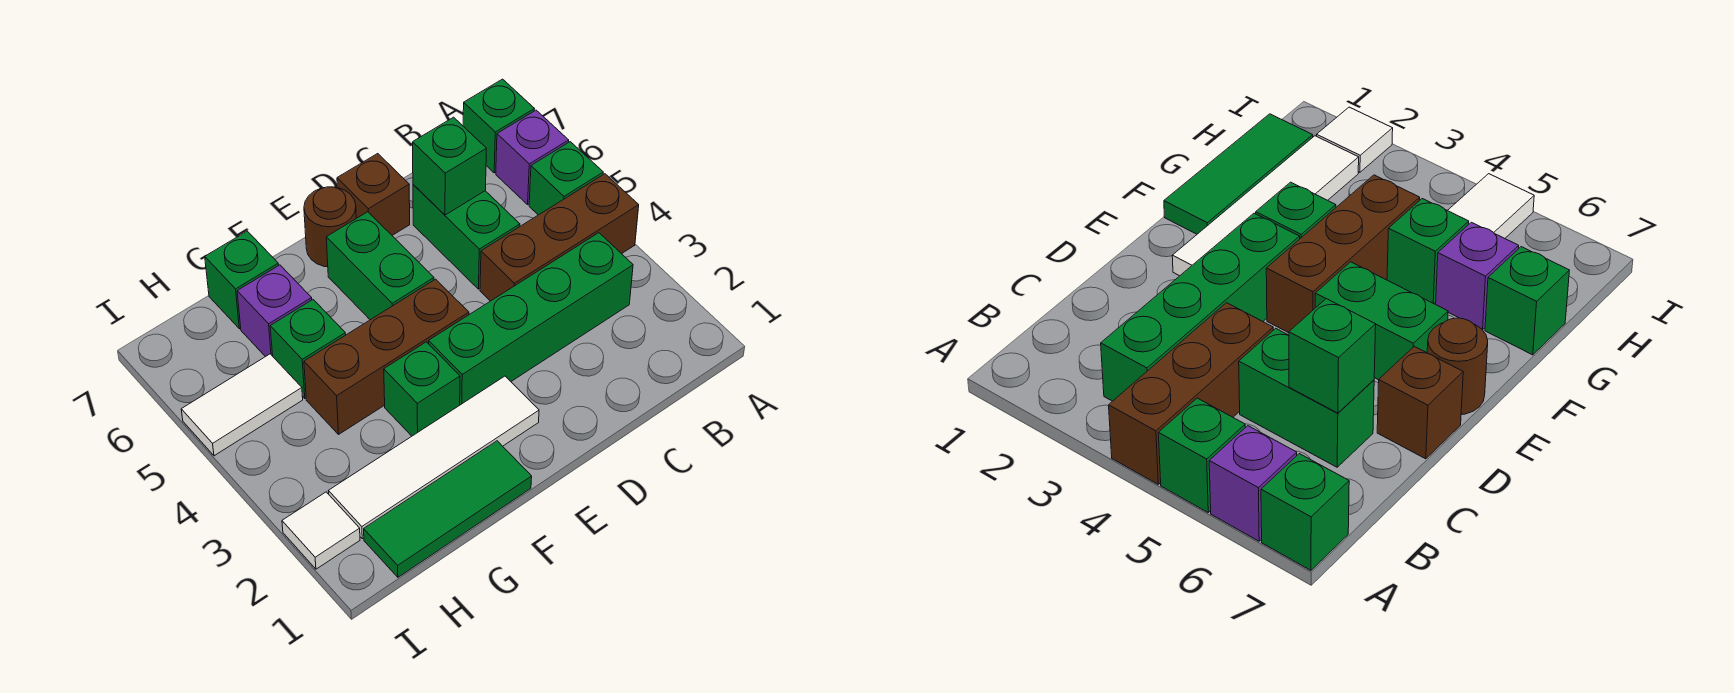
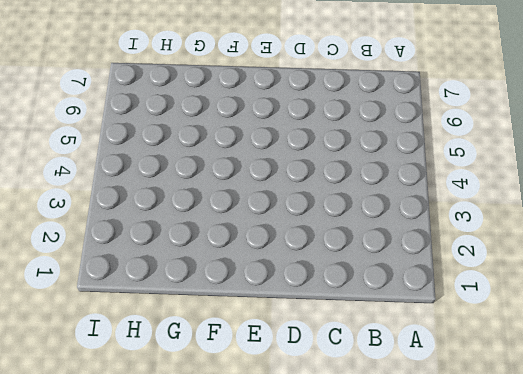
none -> brown 1x3 brick [480,174,639,301]
none -> green 1x1 brick [529,142,603,215]
none -> purple 1x1 brick [496,110,569,204]

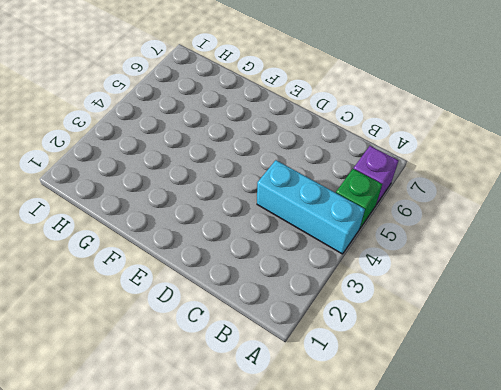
cyan 1x3 brick [257,160,365,254] -> brown 1x3 brick [480,174,639,301]
none -> green 1x1 brick [463,79,534,173]
none -> green 1x4 brick [429,233,633,405]
none -> green 1x2 brick [413,185,520,289]

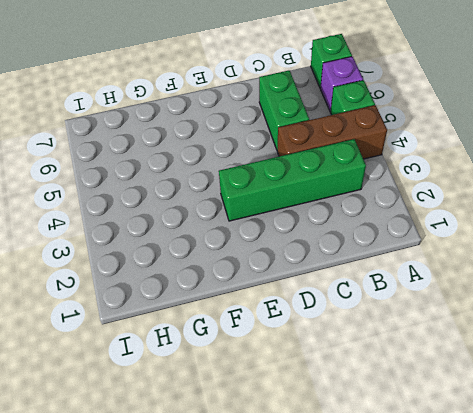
none -> brown 1x1 brick [337,154,410,235]
none -> white 1x4 tile [329,376,539,539]
none -> brown 1x3 brick [304,279,469,434]

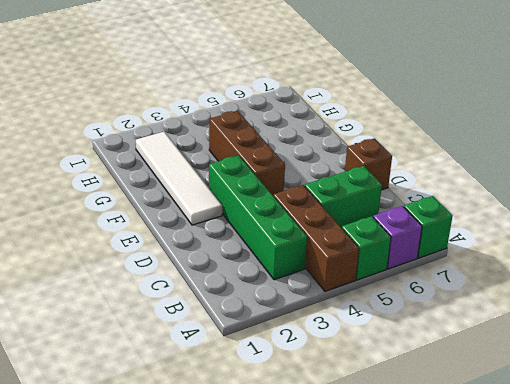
none -> green 1x2 brick [326,212,434,320]
none -> brown 1x1 round brick [304,187,356,267]
none -> green 1x3 tile [364,441,532,577]

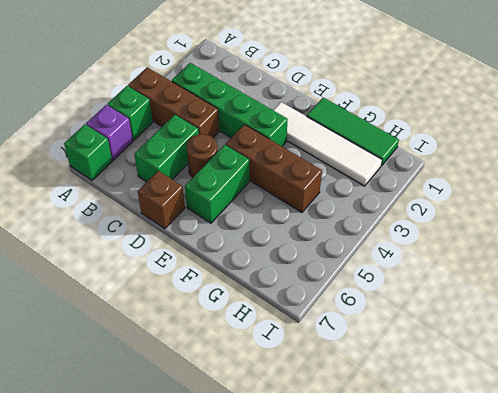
brown 1x1 round brick [187,134,218,177] -> brown 1x1 round brick moved to [304,187,356,267]
none -> green 1x1 brick [384,342,460,436]
none -> green 1x1 brick [270,300,346,398]
none -> purple 1x1 brick [237,265,312,357]

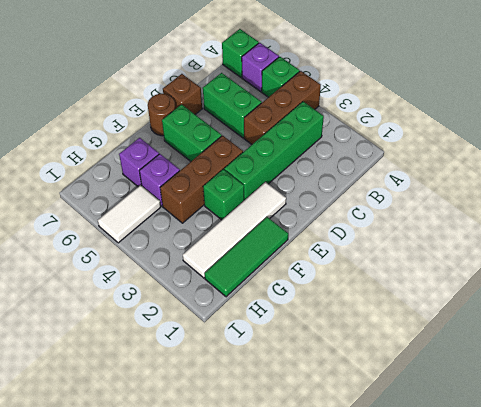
purple 1x1 brick [140,154,180,206] -> green 1x1 brick [270,300,346,398]
none -> green 1x1 brick [205,231,279,329]
none -> white 1x1 tile [282,492,360,569]
none -> green 1x1 brick [413,117,486,215]

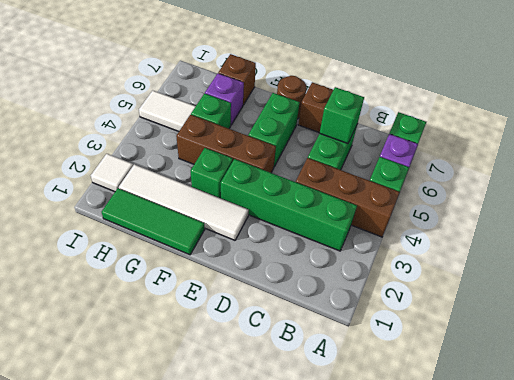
brown 1x1 brick [218,54,256,105] -> green 1x1 brick [205,231,279,329]

